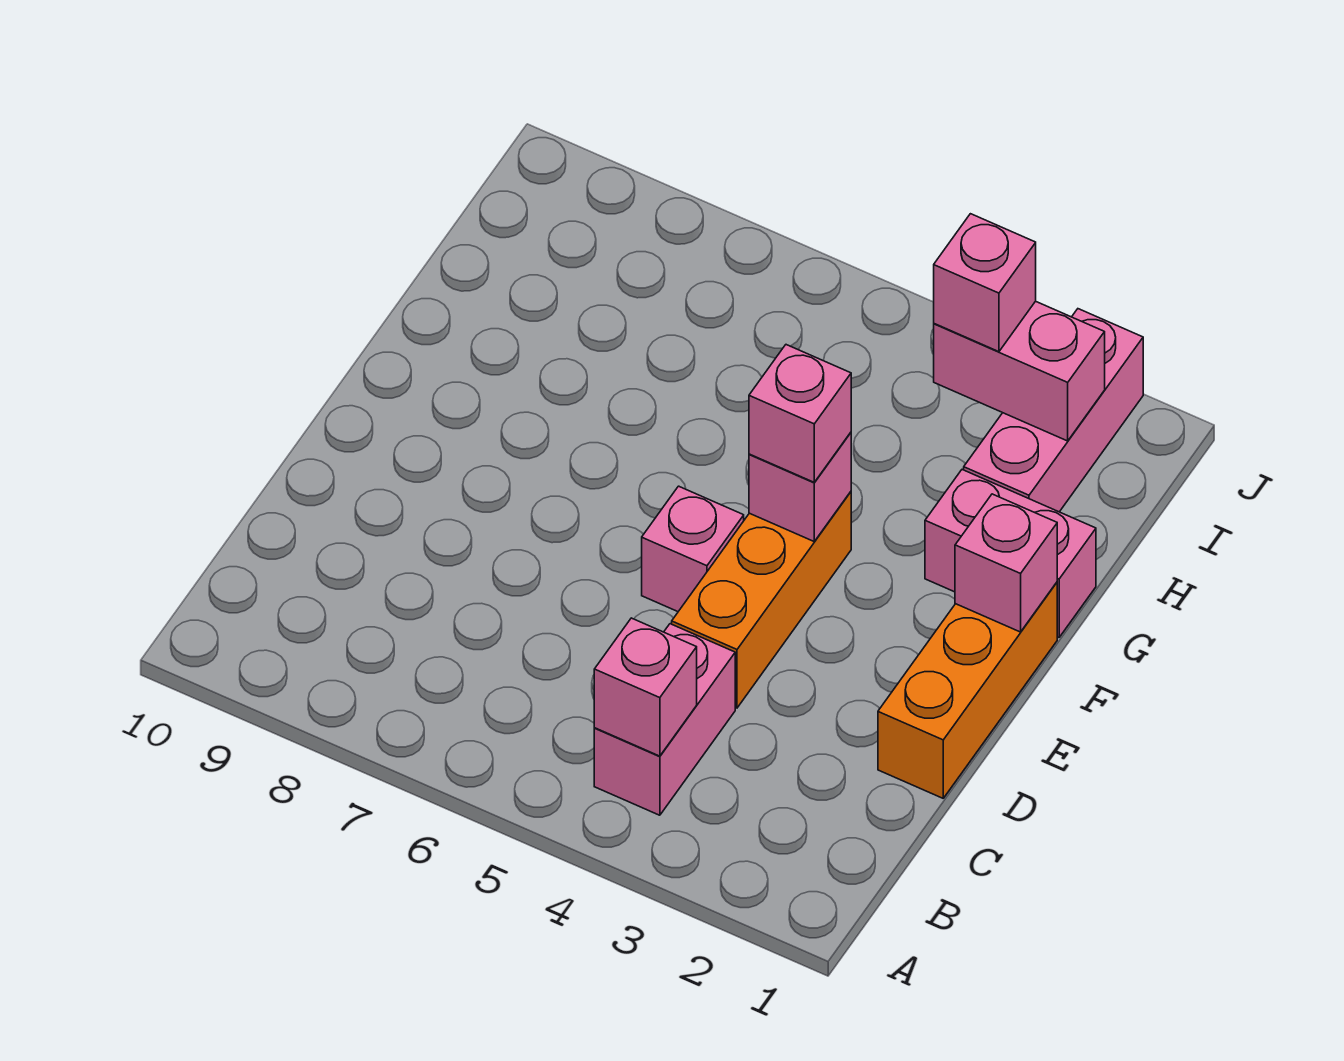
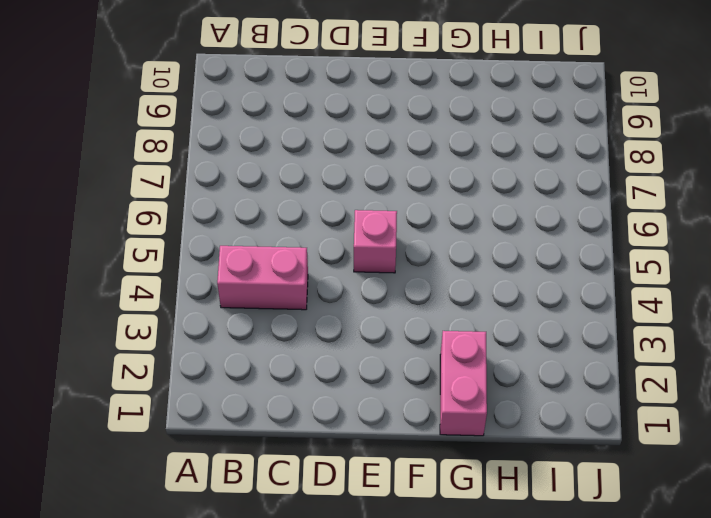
none -> orange 1x3 brick [878,582,1057,798]
none -> orange 1x3 brick [672,492,851,708]
none -> pink 1x3 brick [964,309,1143,512]

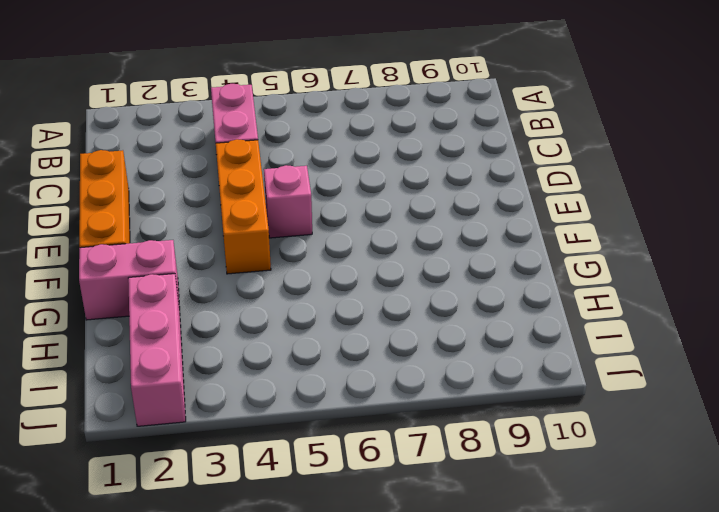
none -> pink 1x1 brick [594,618,697,756]
none -> pink 1x1 brick [955,494,1057,632]
none -> pink 1x1 brick [749,432,851,542]

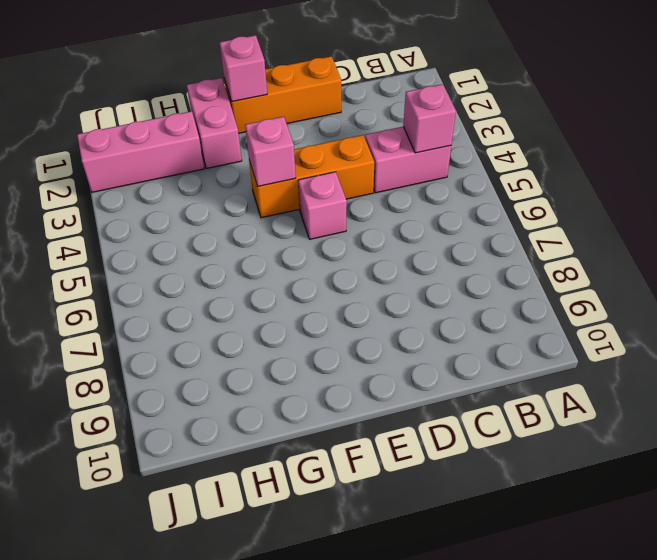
none -> pink 1x2 brick [934,301,1105,441]
none -> pink 1x1 brick [749,345,851,482]
none -> pink 1x1 brick [934,214,1036,352]

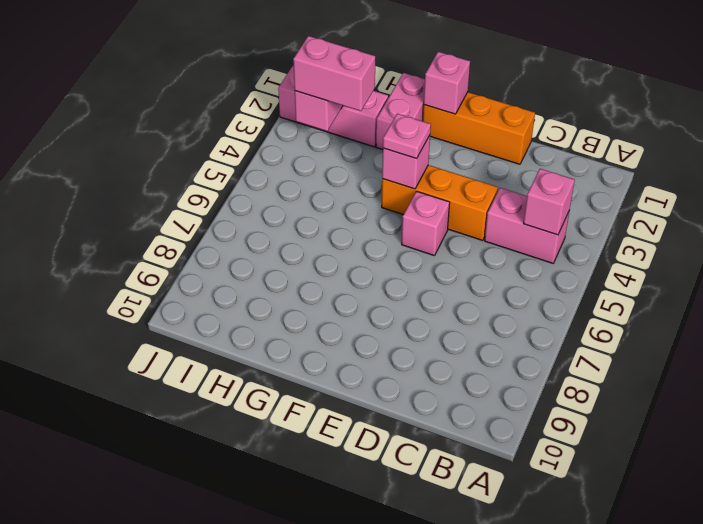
pink 1x1 plate [383,114,431,159] -> pink 1x1 brick [749,345,851,482]
pink 1x2 brick [293,36,375,111] -> pink 1x1 brick [934,214,1036,352]

